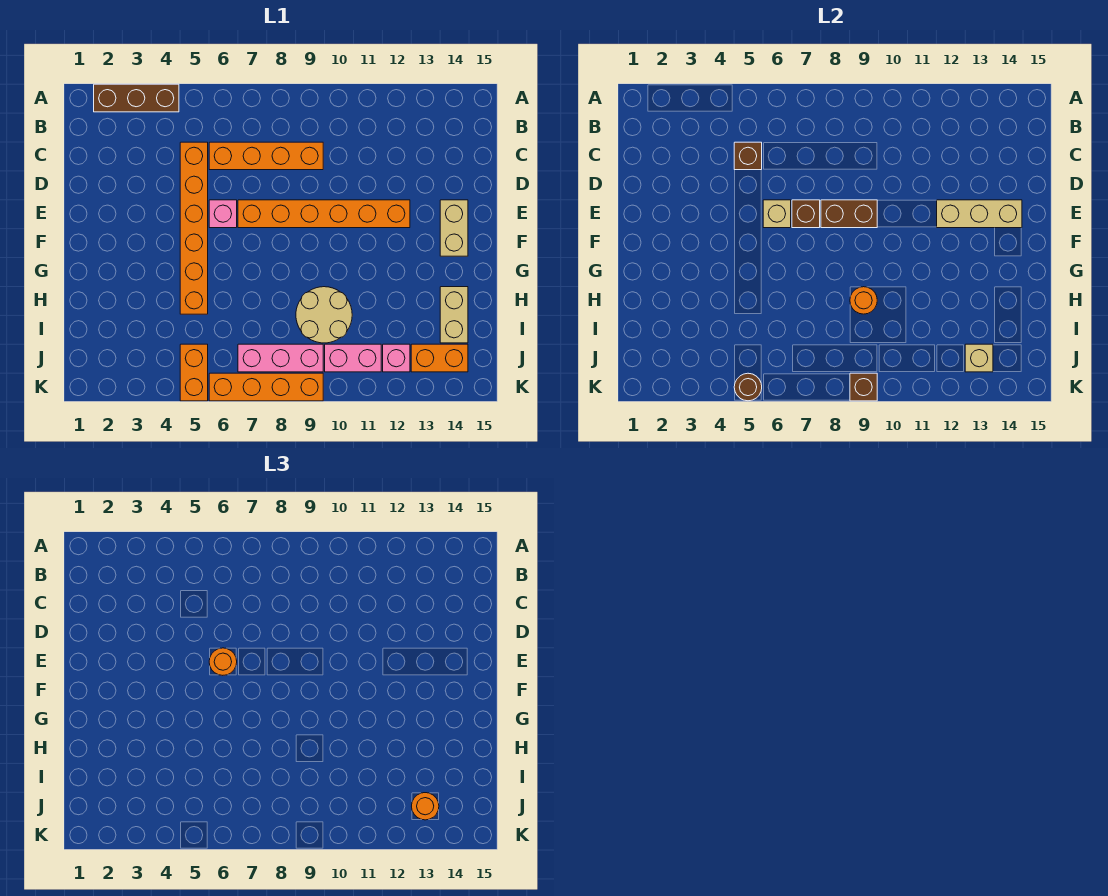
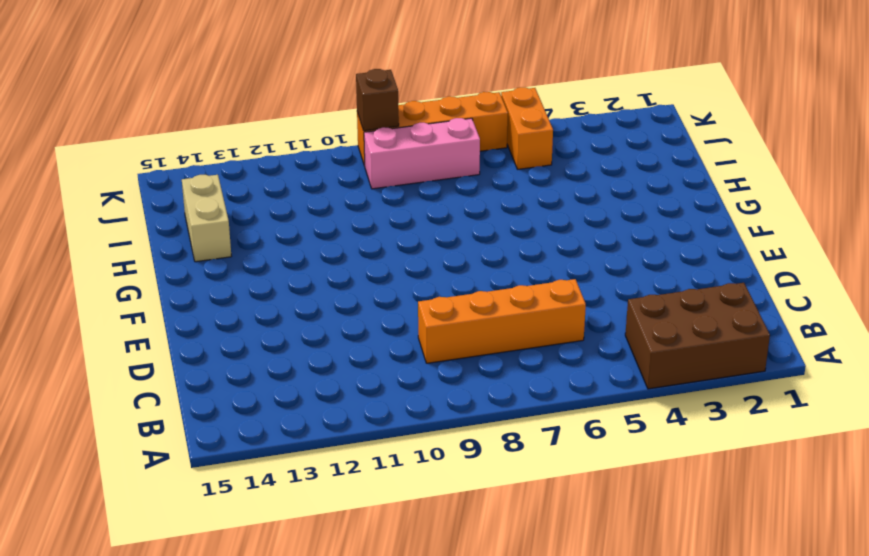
brown 2x3 brick [625,283,770,389] -> brown 1x3 brick [94,84,179,112]
none -> orange 1x6 brick [180,142,208,314]
none -> pink 1x1 brick [209,200,237,228]
none -> orange 1x6 brick [238,200,410,228]

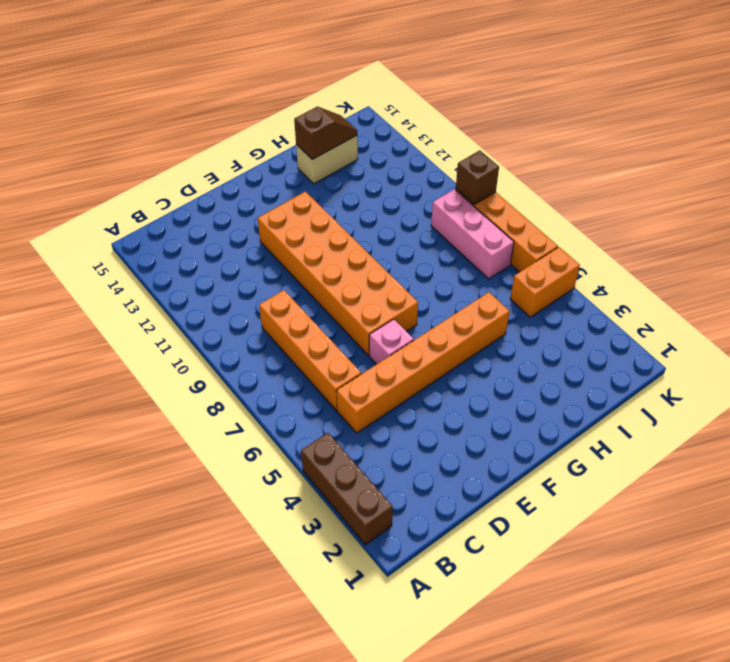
orange 2x6 brick [257,191,418,355] -> orange 1x6 brick [238,200,410,228]
brown 1x2 slope [294,107,357,160] -> none
none -> tan 1x2 brick [440,200,468,256]
none -> tan 2x2 round brick [296,287,352,343]
none -> pink 1x2 brick [325,344,381,372]

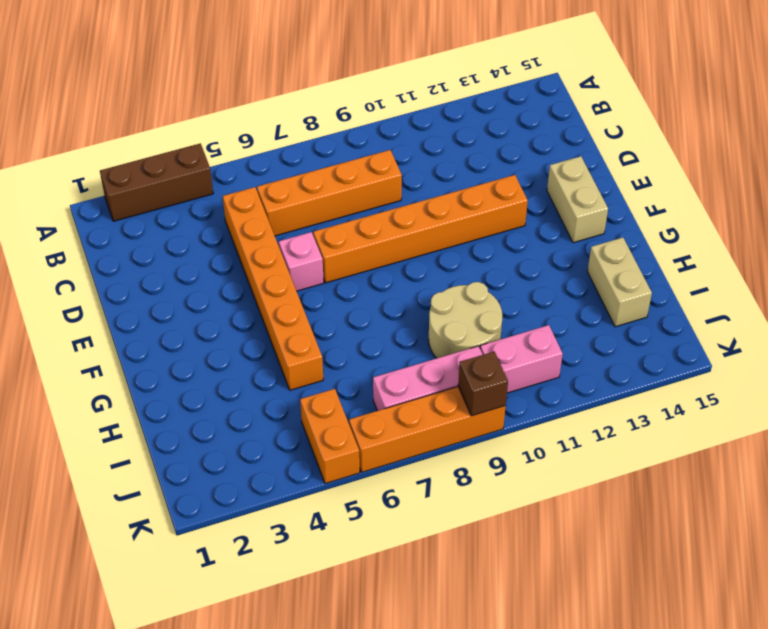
none -> pink 1x1 brick [383,344,410,372]
none -> orange 1x2 brick [411,344,468,372]
none -> brown 1x1 brick [734,142,762,170]

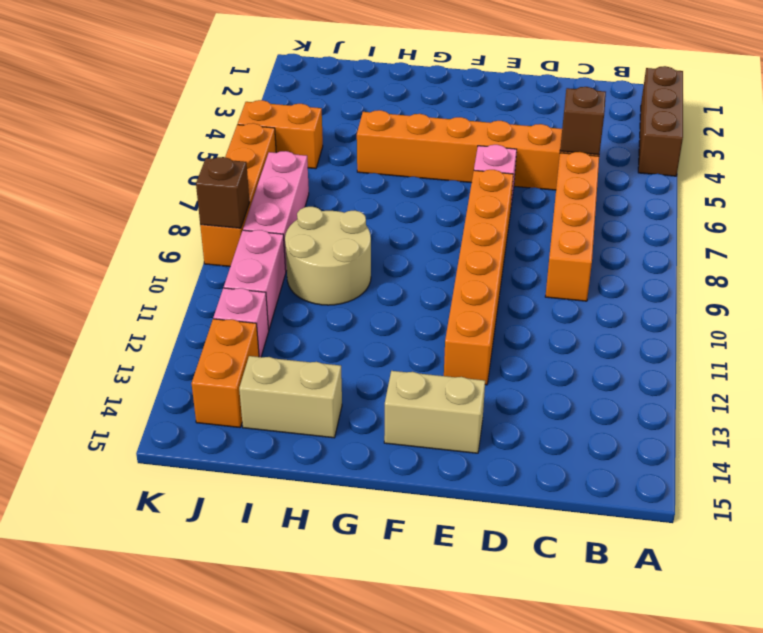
none -> tan 1x1 brick [763,200,791,228]
none -> brown 1x1 brick [792,200,820,228]
none -> brown 1x2 brick [821,200,877,228]

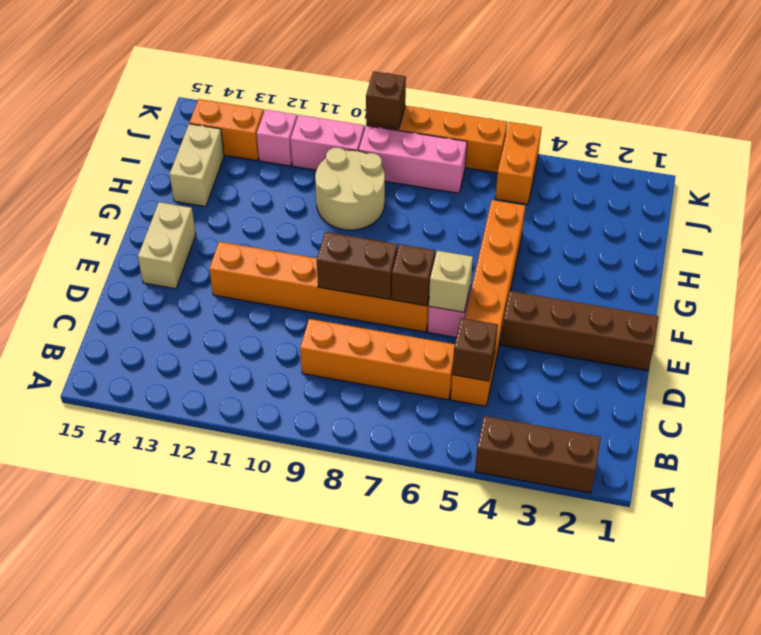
brown 1x4 brick [501,291,658,371] -> none
none -> tan 1x3 brick [937,200,1022,228]
none -> orange 1x1 round brick [850,287,877,314]
none -> tan 1x1 brick [965,344,993,372]

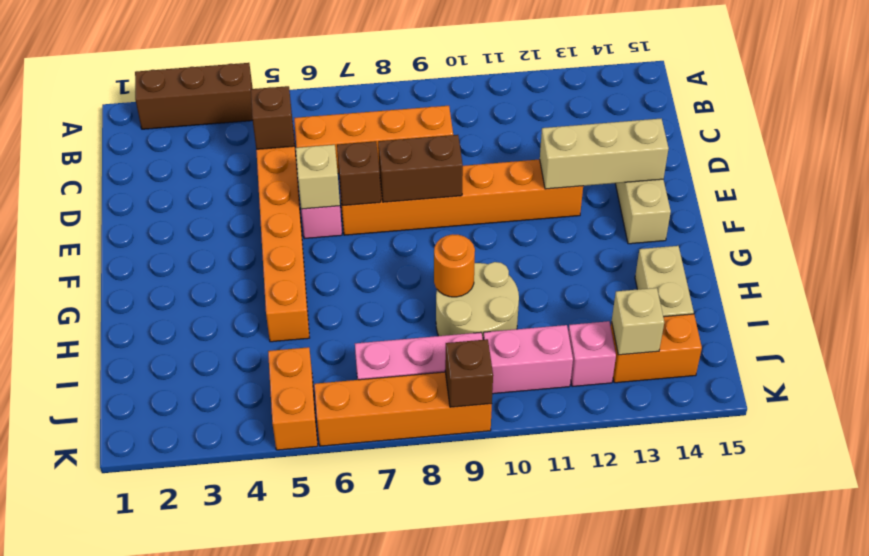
none -> brown 1x1 round brick [734,373,762,401]
none -> orange 1x1 round brick [209,648,237,675]
none -> orange 1x1 round brick [412,793,439,820]

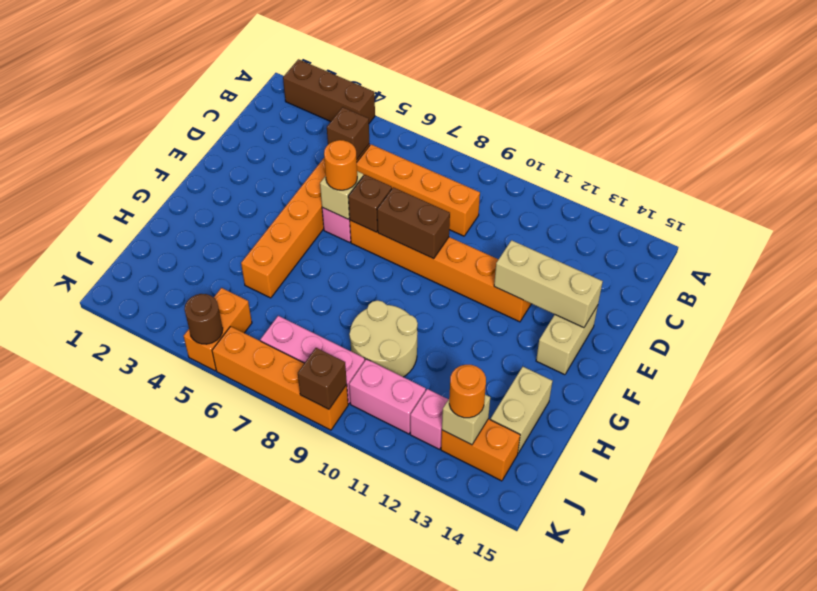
none -> orange 1x1 round brick [850,287,877,314]

